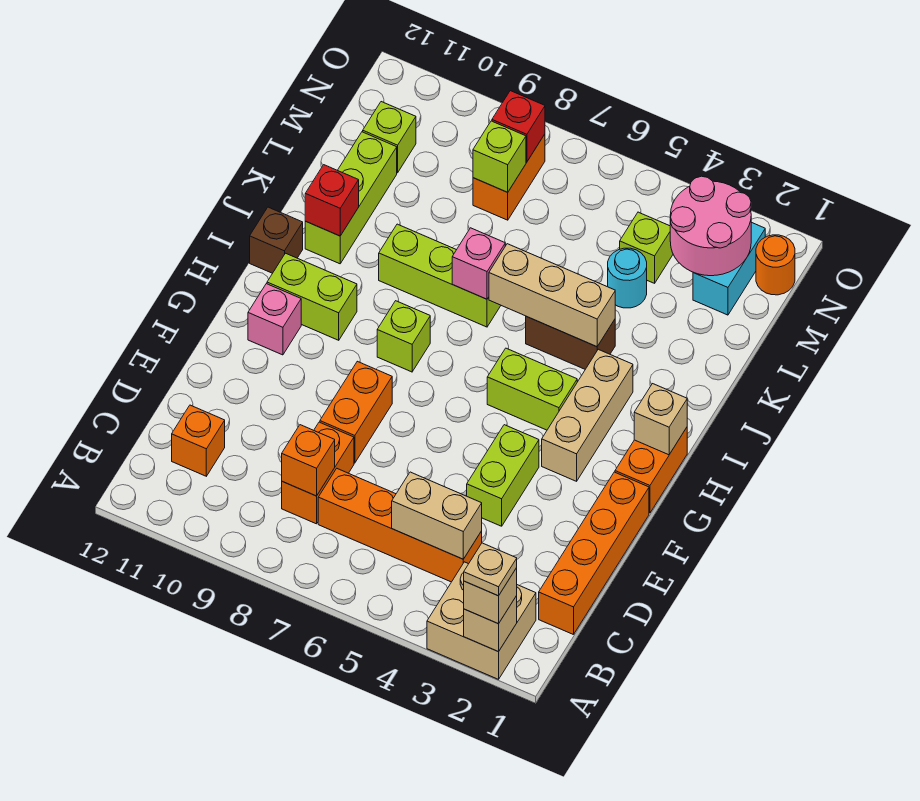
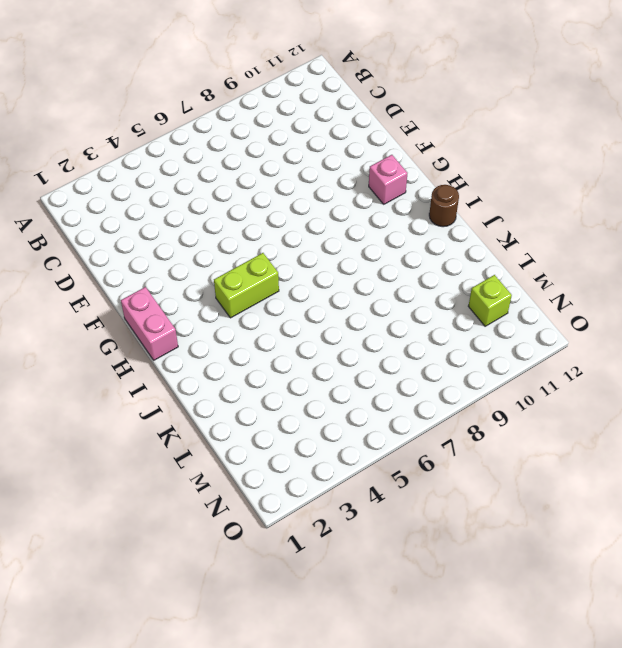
pink 1x2 brick [121,287,178,360] -> orange 1x2 brick [615,428,687,513]
brown 1x1 round brick [429,185,459,227] -> brown 1x1 brick [250,207,303,273]
none -> tan 2x2 brick [427,562,536,679]
none -> orange 1x4 brick [539,472,649,635]
none -> orange 1x4 brick [318,469,482,582]
none -> orange 1x2 brick [282,422,354,524]

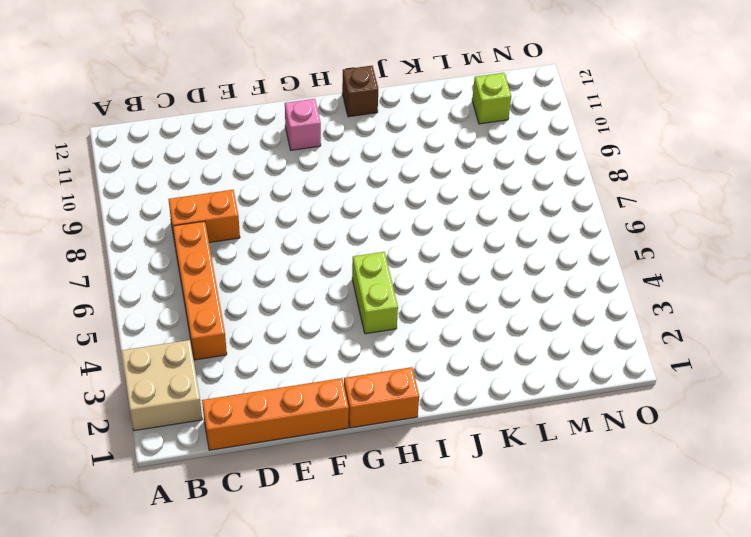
none -> orange 1x1 brick [172,405,225,476]
none -> lime 1x2 brick [467,425,539,526]
none -> orange 1x2 brick [320,361,392,463]
none -> tan 1x3 brick [542,349,633,481]

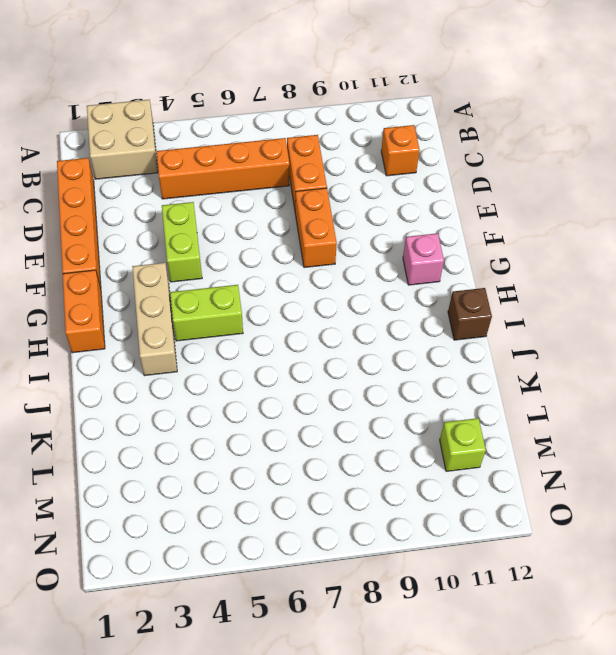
none -> lime 1x1 brick [377,301,430,372]
none -> lime 1x2 brick [267,253,357,340]
none -> brown 1x2 brick [526,316,615,369]
none -> lime 1x3 brick [379,224,501,327]

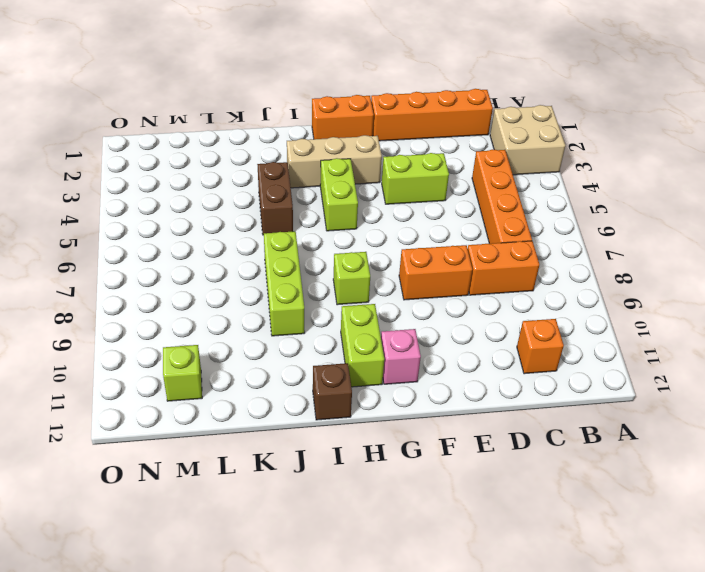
none -> lime 1x3 brick [305,132,397,264]
none -> cyan 1x1 round brick [608,248,647,308]
none -> cyan 1x2 brick [693,222,765,315]
none -> lime 1x1 brick [620,212,673,283]

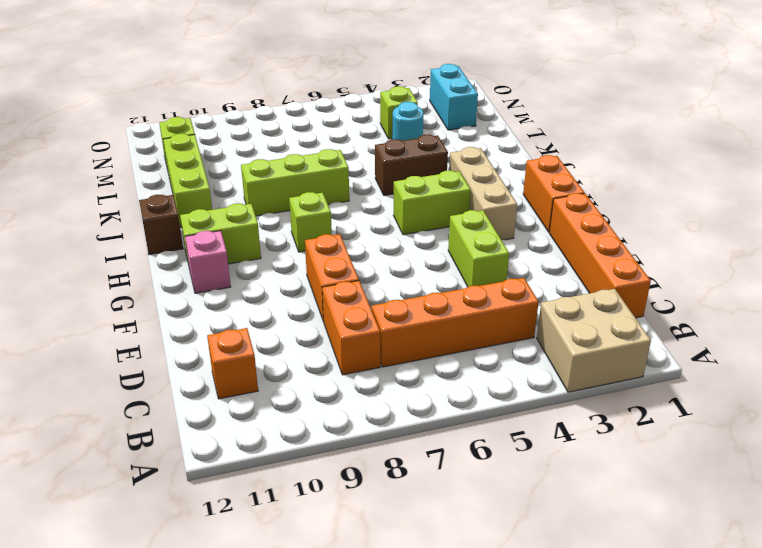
none -> orange 1x2 brick [473,134,545,220]
none -> orange 1x1 round brick [756,235,795,295]
none -> tan 1x1 brick [464,596,517,652]
none -> tan 1x2 brick [392,472,482,559]

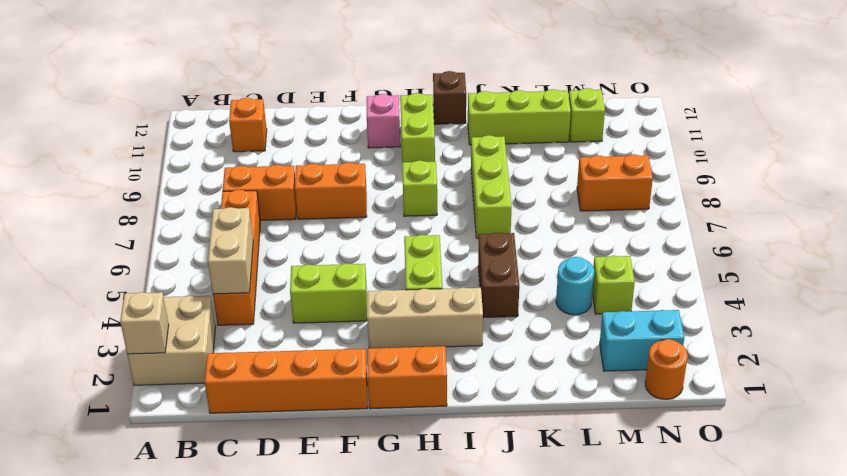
none -> orange 1x1 brick [282,425,335,496]
none -> tan 1x1 brick [634,384,687,455]
none -> tan 1x3 brick [489,244,615,347]
none -> pink 1x1 brick [452,228,505,299]

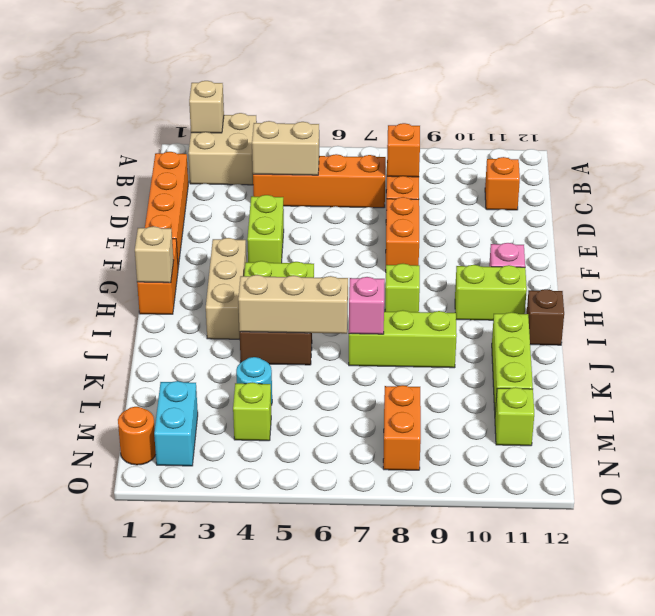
none -> red 1x1 brick [305,165,359,236]
none -> pink 2x2 round brick [670,176,751,276]
none -> lime 1x1 brick [473,121,526,192]
none -> red 1x1 brick [492,91,545,162]

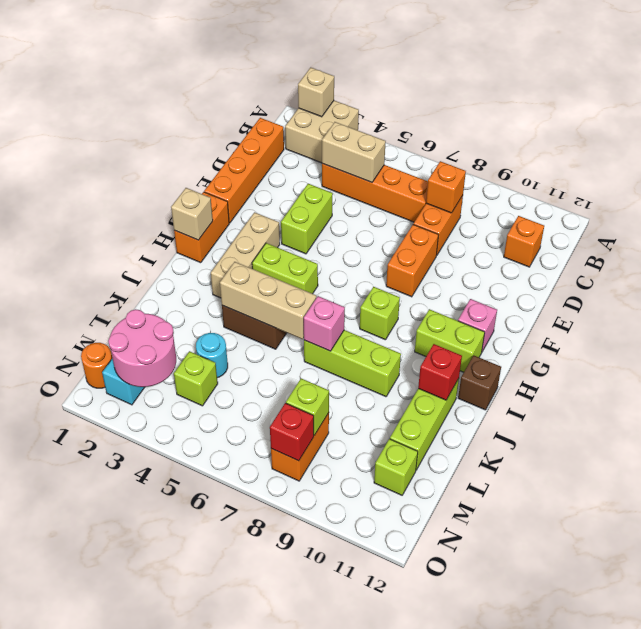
none -> tan 1x1 brick [464,568,517,624]
none -> tan 1x1 plate [464,543,517,596]

